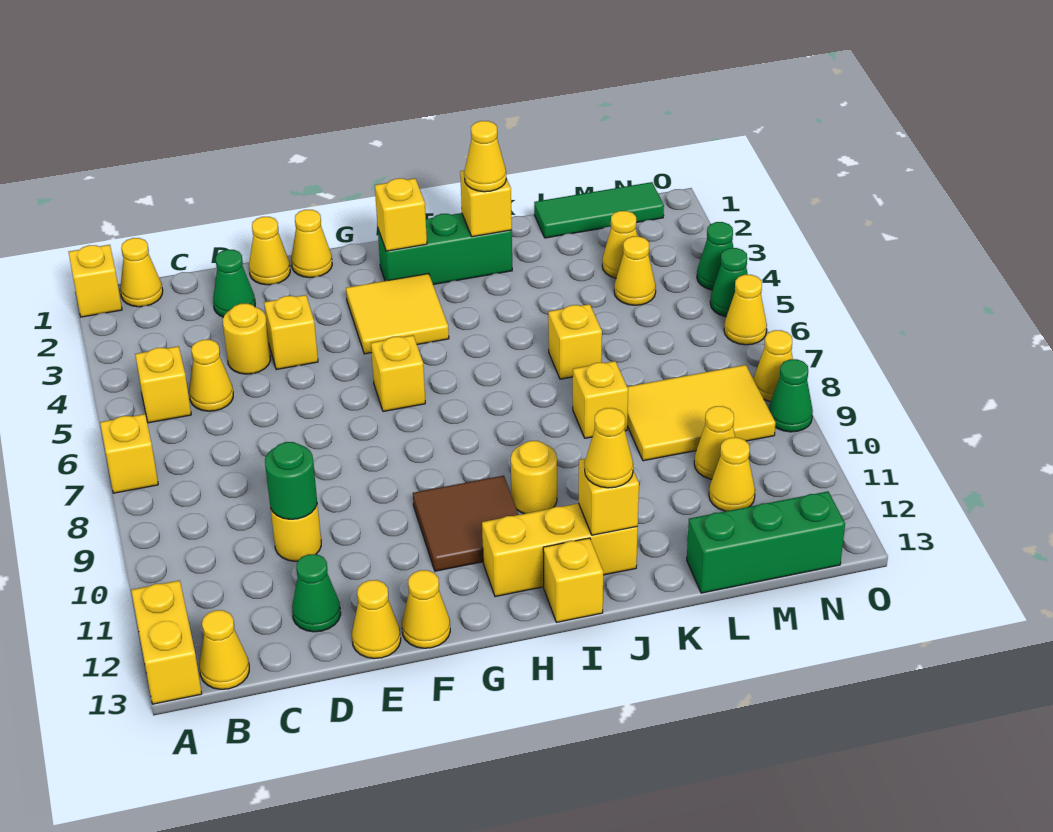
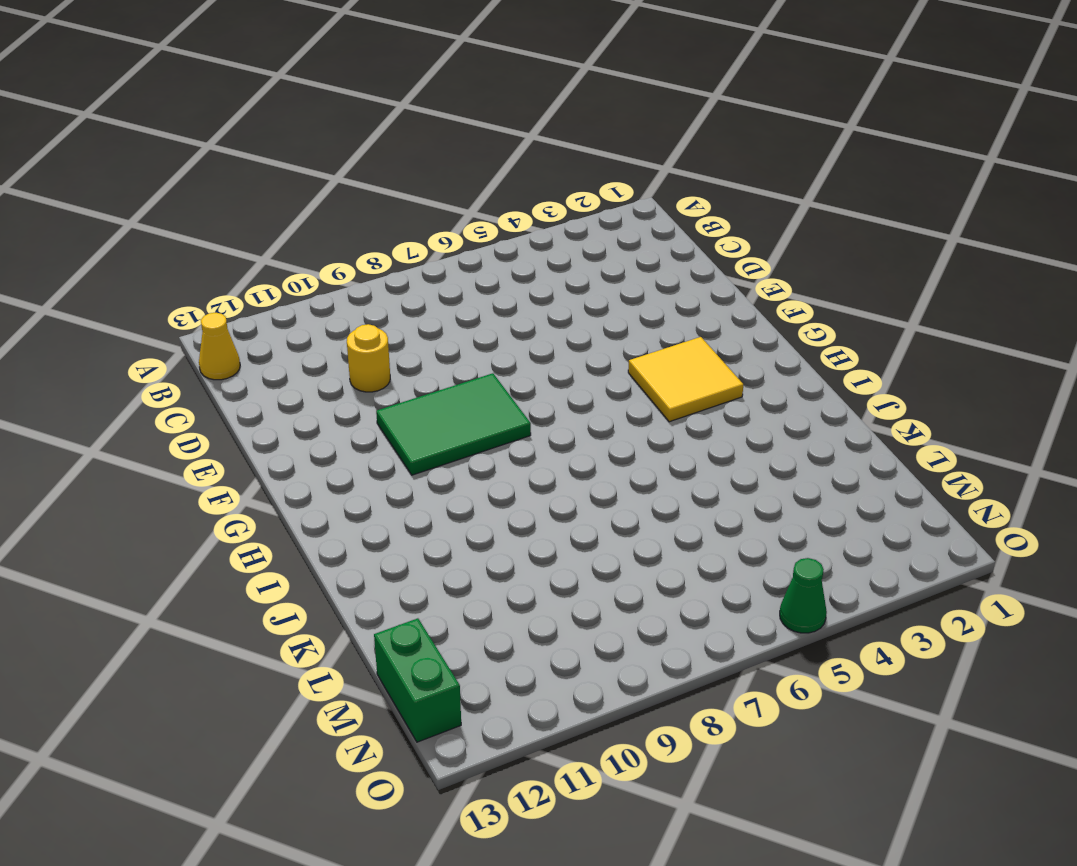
green 2x3 tile [376,373,531,475] -> brown 2x2 tile [413,476,519,571]
green 1x2 brick [374,618,461,742] -> green 1x3 brick [687,491,845,593]
none -> yellow 1x1 brick [69,245,122,317]
none -> yellow 1x1 brick [100,414,158,493]
none -> yellow 1x2 brick [131,580,202,704]
none -> yellow 1x1 cone [120,238,163,307]

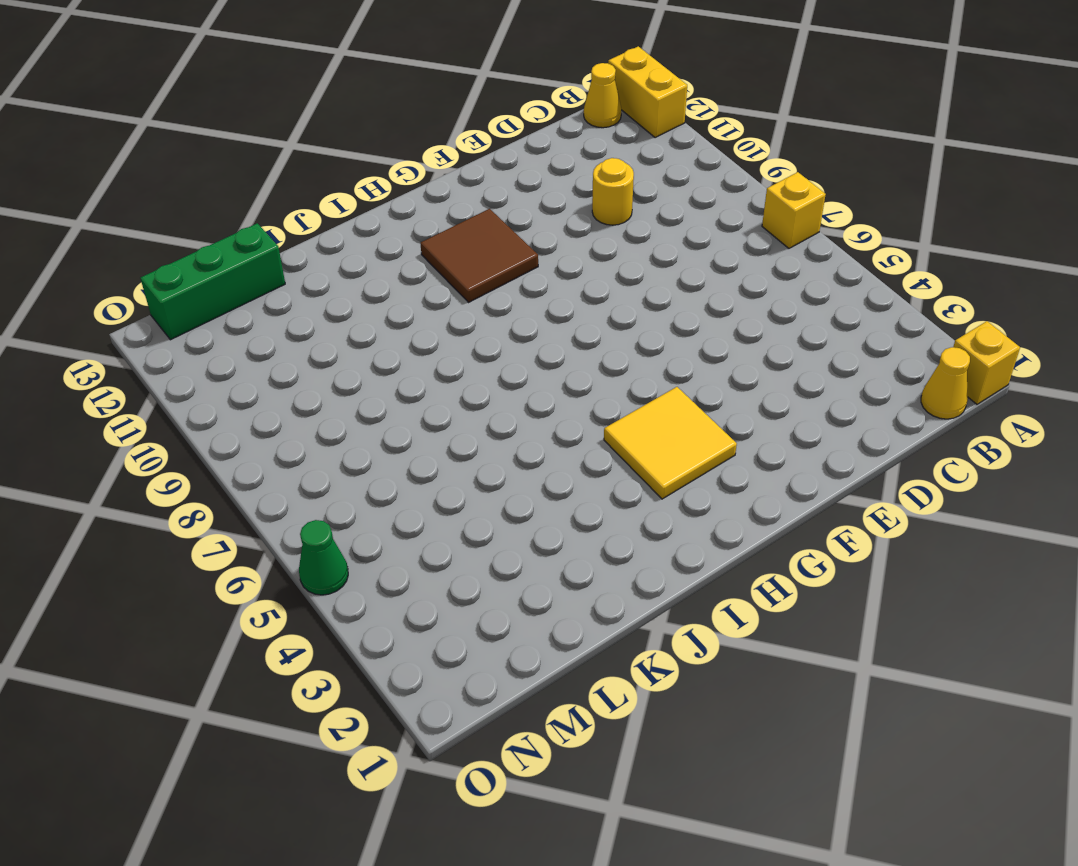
none -> yellow 1x1 brick [135,346,191,423]
none -> yellow 1x1 cone [189,340,233,411]
none -> green 1x1 cone [213,250,255,317]
none -> yellow 1x1 round brick [223,304,270,374]

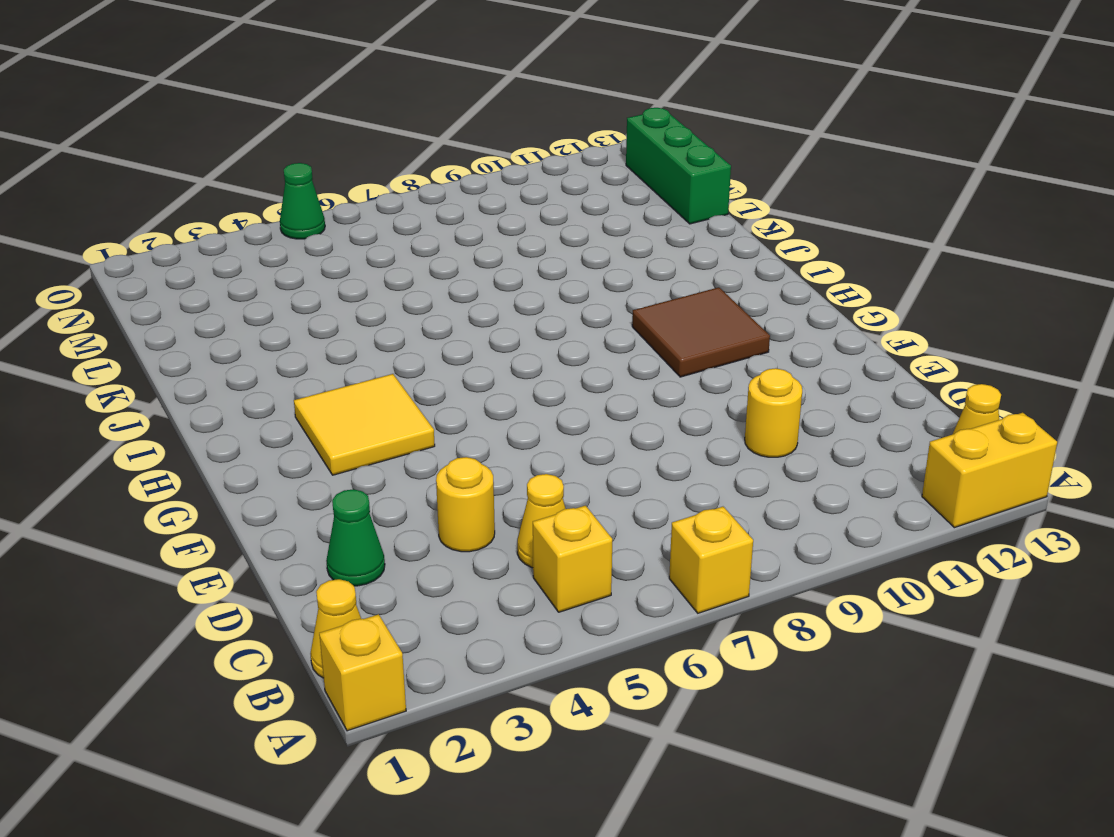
none -> green 1x1 cone [292,554,341,632]
none -> yellow 1x1 cone [249,217,290,285]
none -> yellow 1x1 brick [264,295,318,370]
none -> yellow 1x1 cone [352,580,401,659]

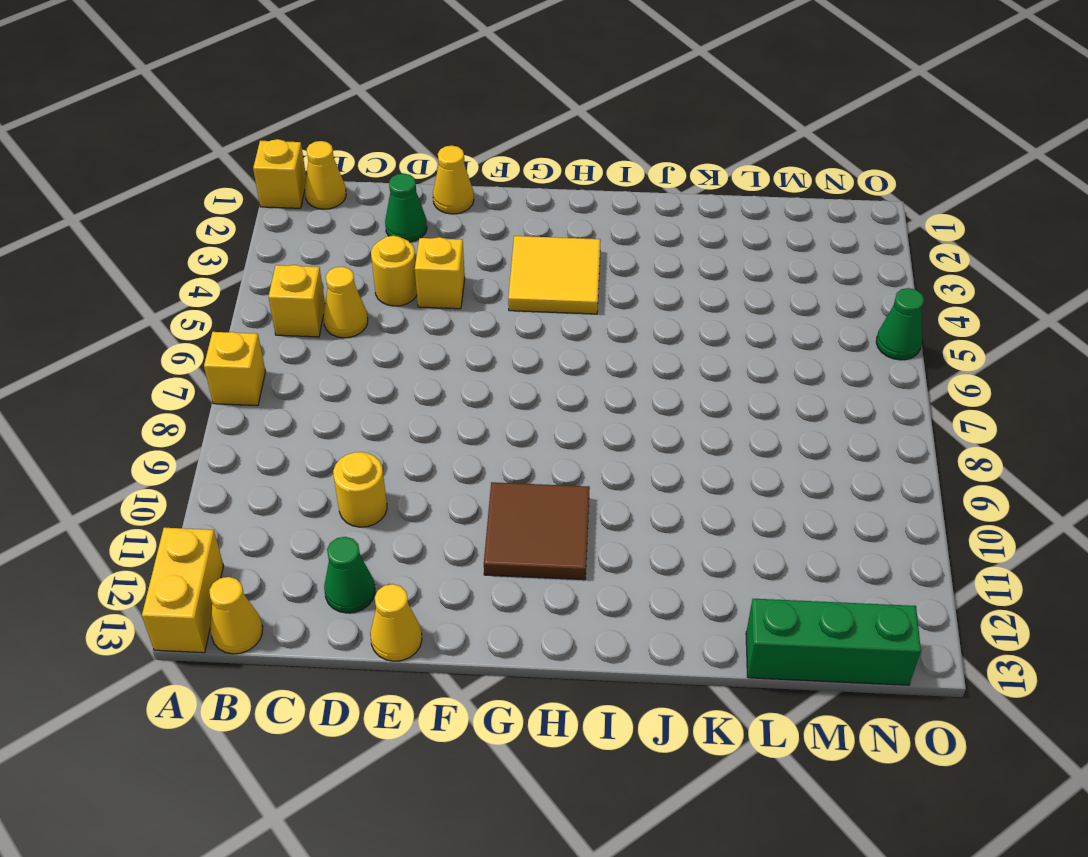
none -> yellow 1x1 cone [291,210,332,278]
none -> yellow 1x1 cone [402,570,450,648]
none -> yellow 1x1 brick [371,335,425,411]
none -> green 1x3 brick [378,213,512,284]

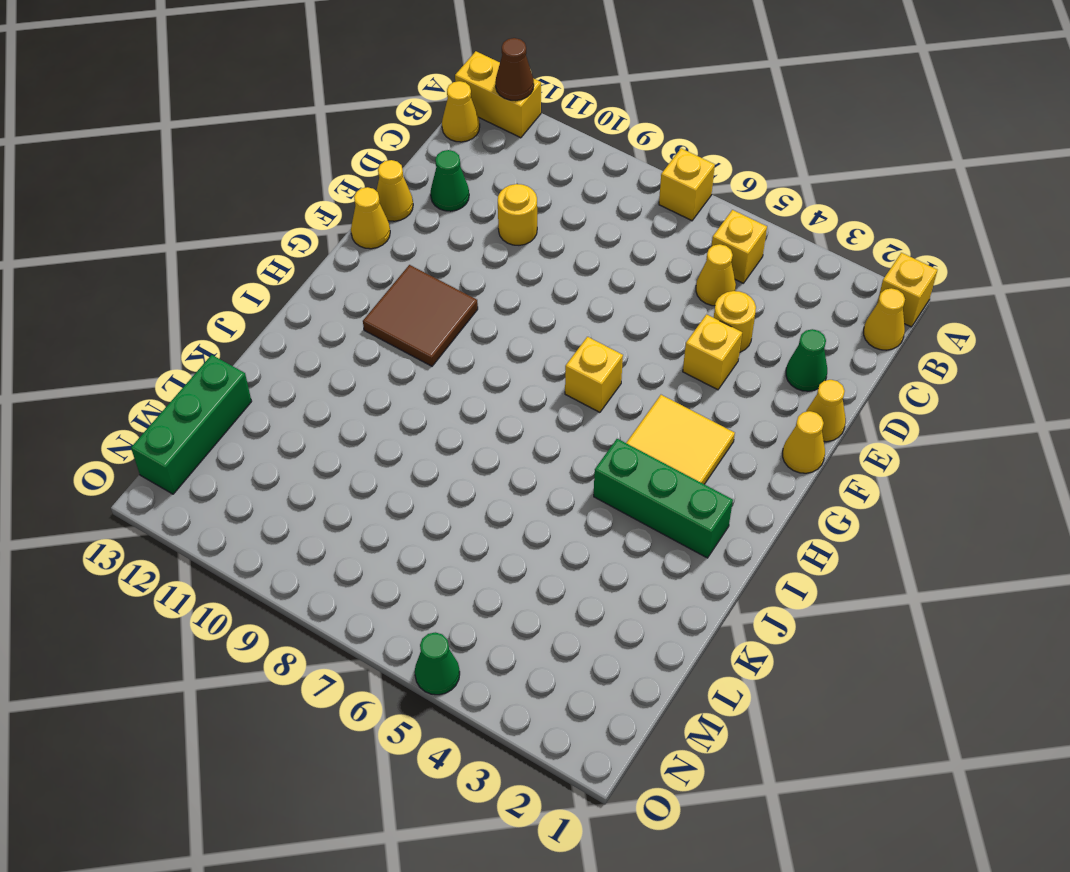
brown 1x1 cone [495,38,534,101] -> none
green 1x3 brick [594,439,733,558] -> green 1x3 brick turned to [378,213,512,284]
none -> yellow 1x3 brick [482,503,638,597]
none -> yellow 1x1 round brick [511,441,557,514]
none -> yellow 1x1 brick [543,538,603,622]
none -> yellow 1x1 brick [548,304,602,379]

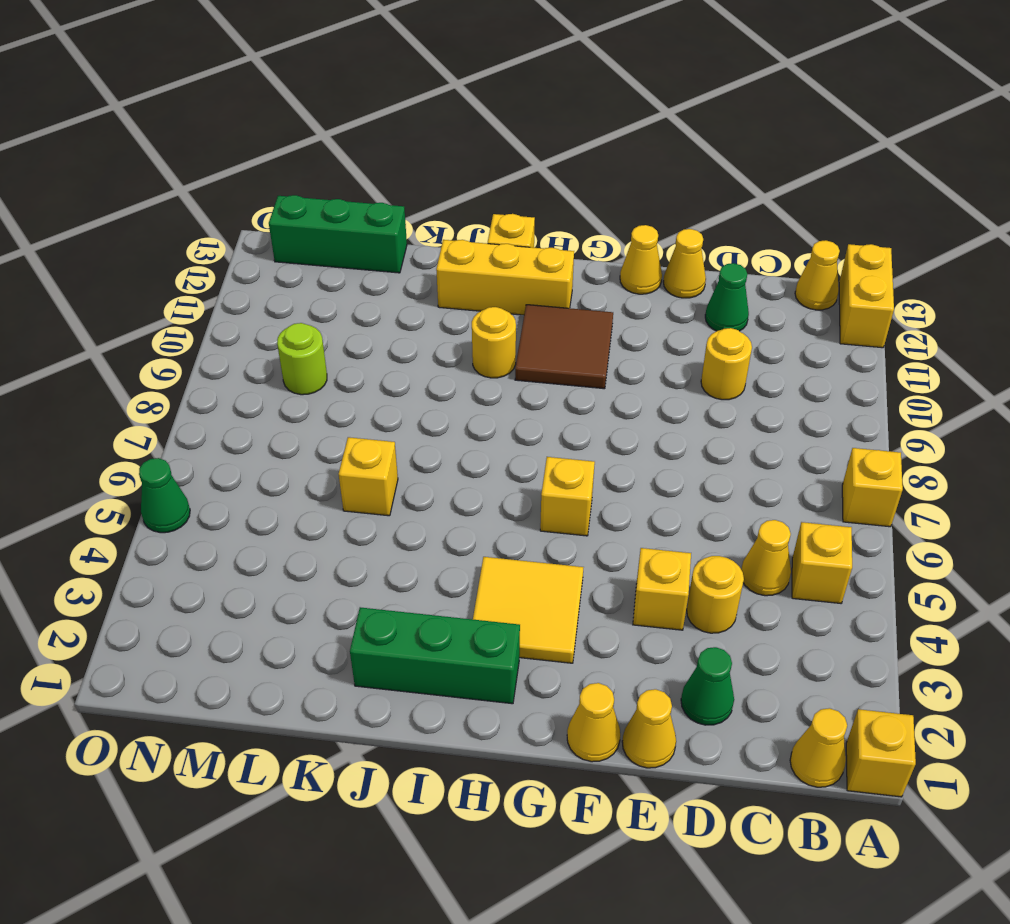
lime 1x1 round brick [277,323,327,395] -> yellow 2x3 tile [627,365,775,461]
none -> yellow 1x1 brick [573,361,628,438]
none -> green 1x3 tile [534,182,664,238]
none -> yellow 1x1 cone [602,211,637,278]
none -> yellow 1x1 cone [614,236,656,305]

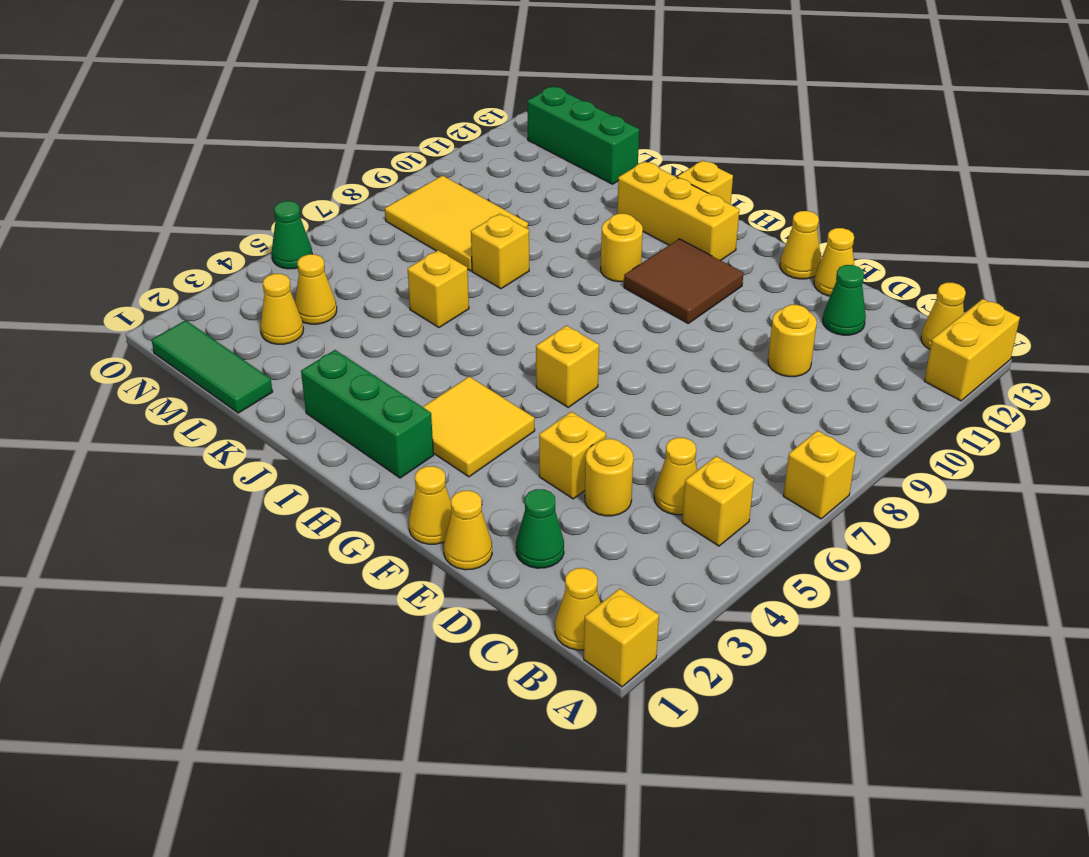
none -> yellow 1x1 cone [694,406,735,479]
none -> yellow 1x1 cone [709,438,755,511]
none -> green 1x1 cone [697,222,734,290]
none -> yellow 1x1 cone [724,275,767,345]

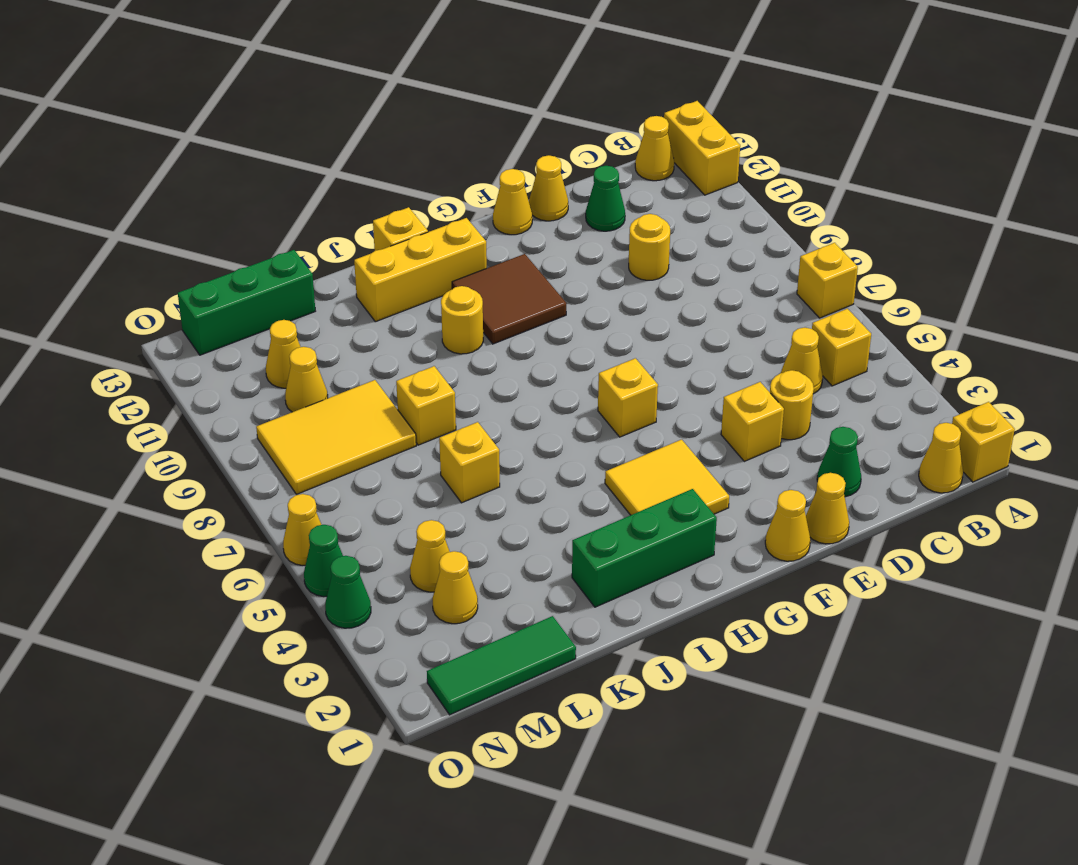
none -> yellow 1x1 cone [754,330,793,401]
none -> green 1x1 cone [769,359,813,432]
none -> green 1x1 round brick [265,442,317,519]
none -> yellow 1x1 brick [375,178,427,251]

